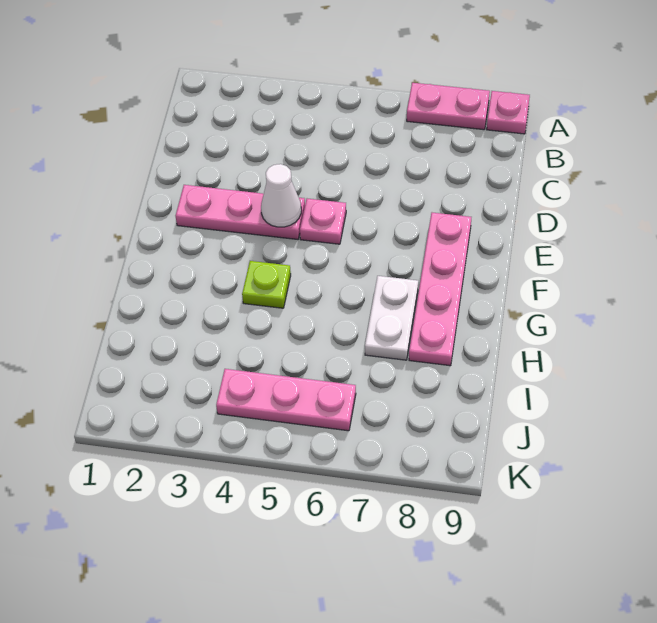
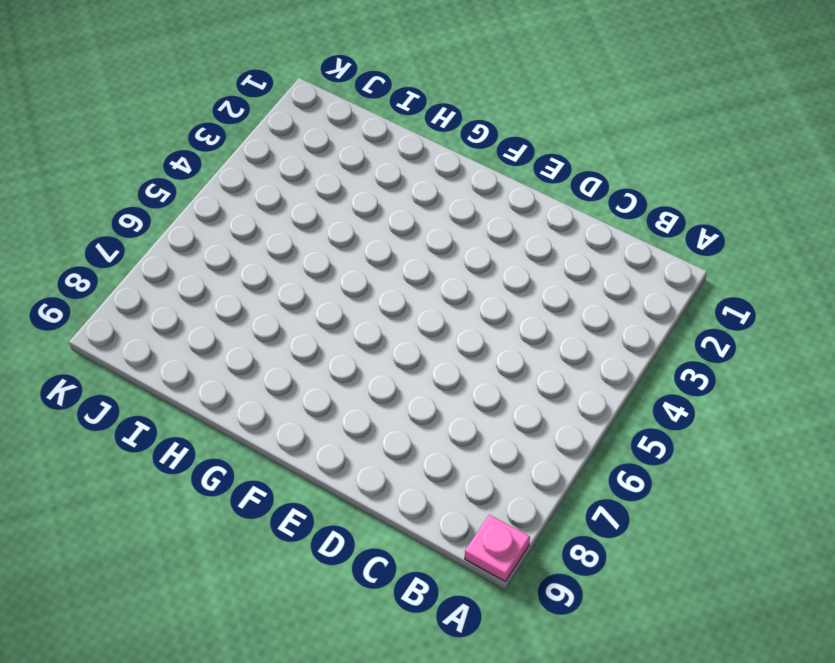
none -> pink 1x2 plate [407,83,490,130]
none -> pink 1x3 plate [176,185,305,239]

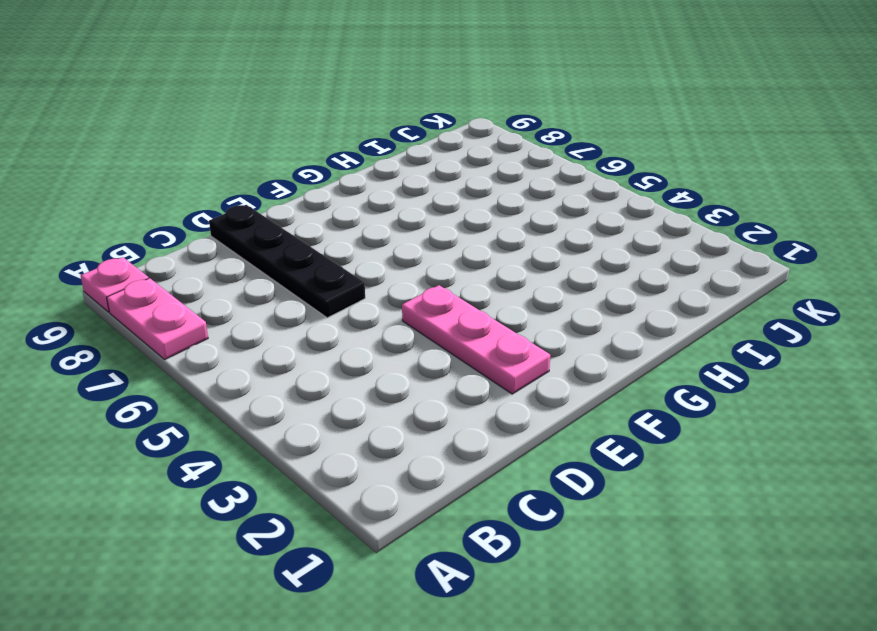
black 1x4 plate [209,205,365,318] -> none
none -> pink 1x1 plate [300,199,346,244]
none -> pink 1x4 plate [409,213,471,366]

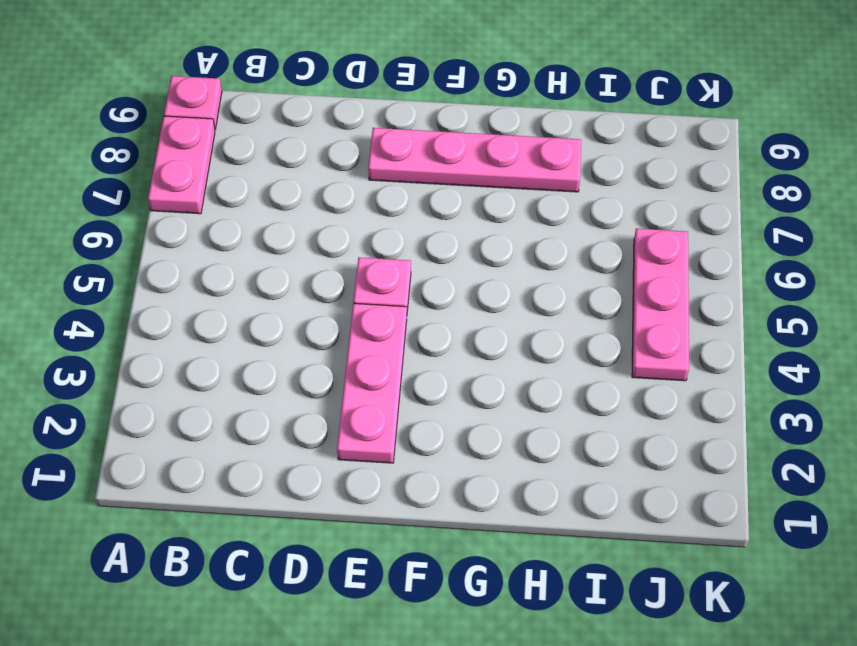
none -> lime 1x1 plate [242,261,291,308]
none -> white 1x2 plate [365,276,418,360]

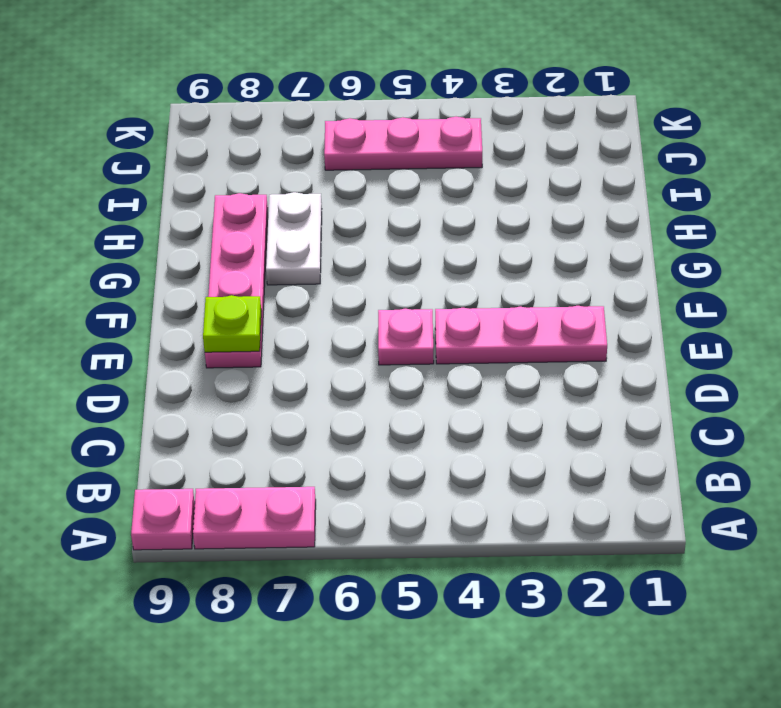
lime 1x1 plate [203,295,261,352] -> lime 1x1 plate moved to [242,261,291,308]
none -> white 1x1 cone [261,164,301,227]

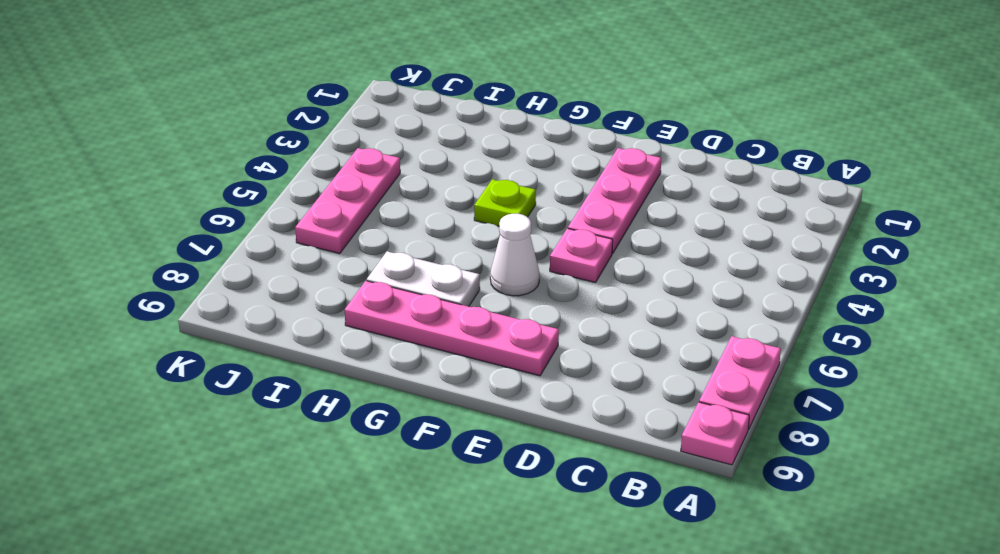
white 1x1 cone [490,214,540,296] -> white 1x1 cone moved to [261,164,301,227]

